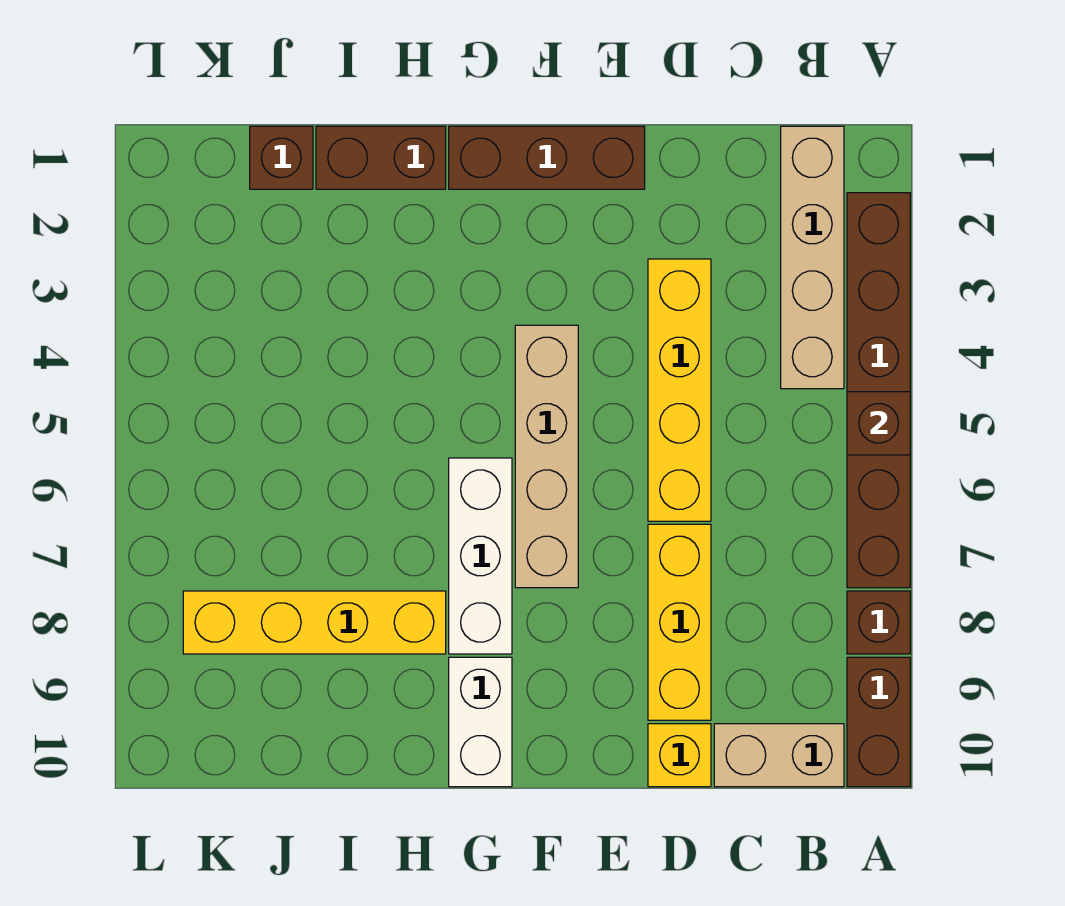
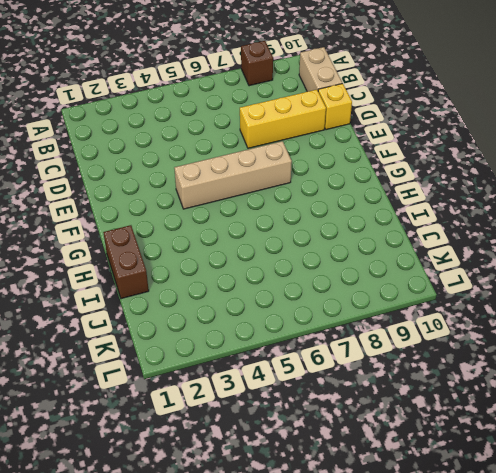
none -> brown 1x6 brick [847,193,910,588]
none -> brown 1x2 brick [847,657,910,787]
none -> tan 1x4 brick [781,126,844,389]

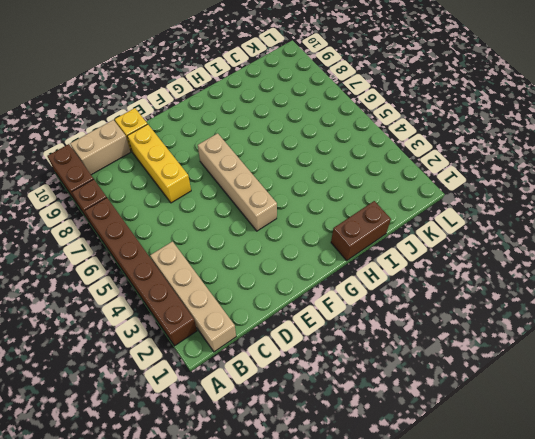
none -> yellow 1x4 brick [648,259,711,521]
none -> brown 1x3 brick [449,126,645,189]
none -> white 1x3 brick [449,458,512,654]

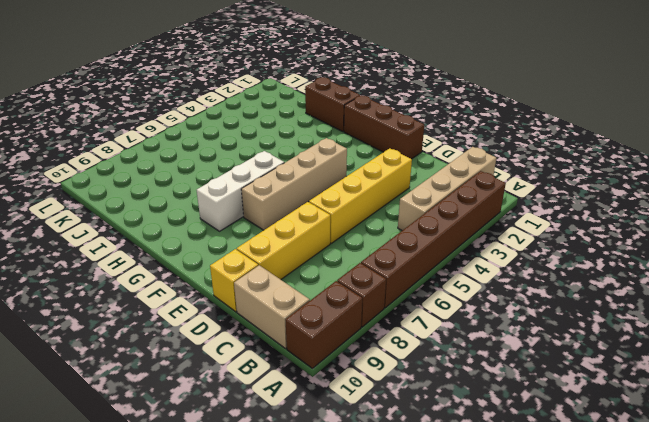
none -> white 1x2 brick [449,657,512,787]
none -> yellow 1x4 brick [183,591,446,654]
none -> brown 1x1 brick [250,126,313,189]

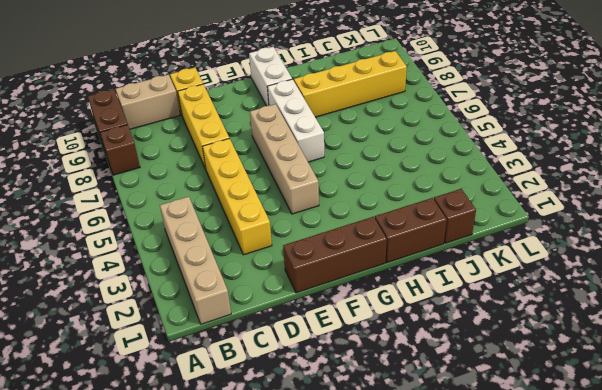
none -> brown 1x6 brick [847,193,910,588]
none -> brown 1x1 brick [847,392,910,455]

